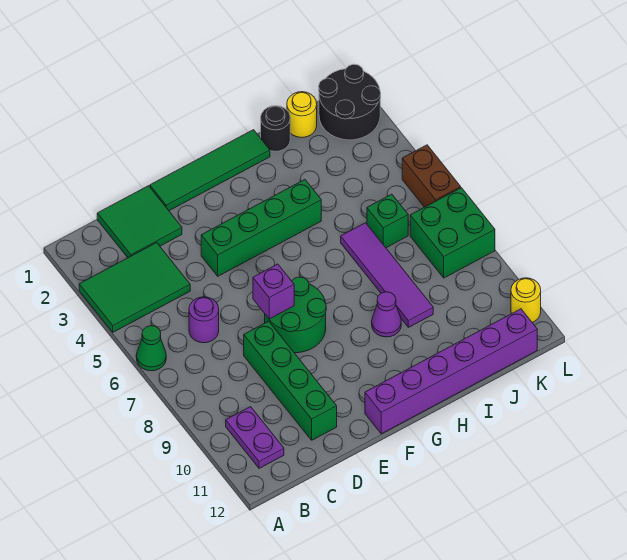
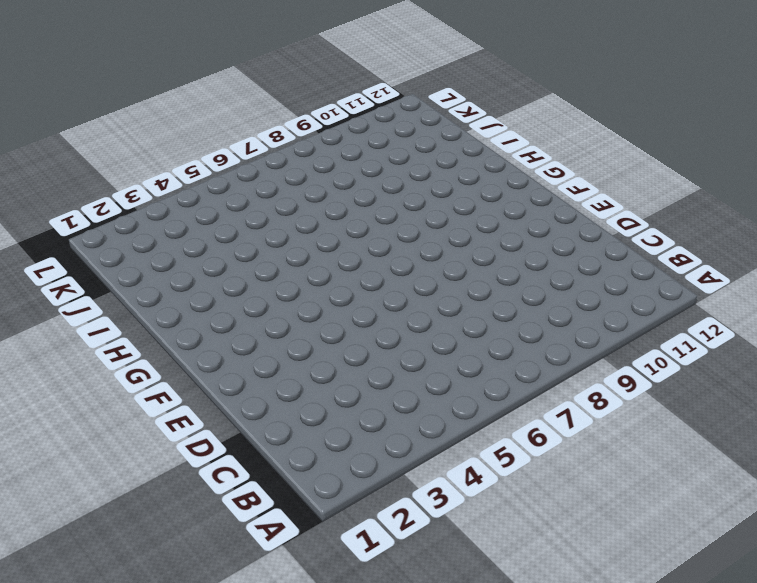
none -> green 2x3 tile [79,243,190,332]
none -> green 1x1 cone [136,326,166,371]
none -> purple 1x2 plate [226,407,284,468]

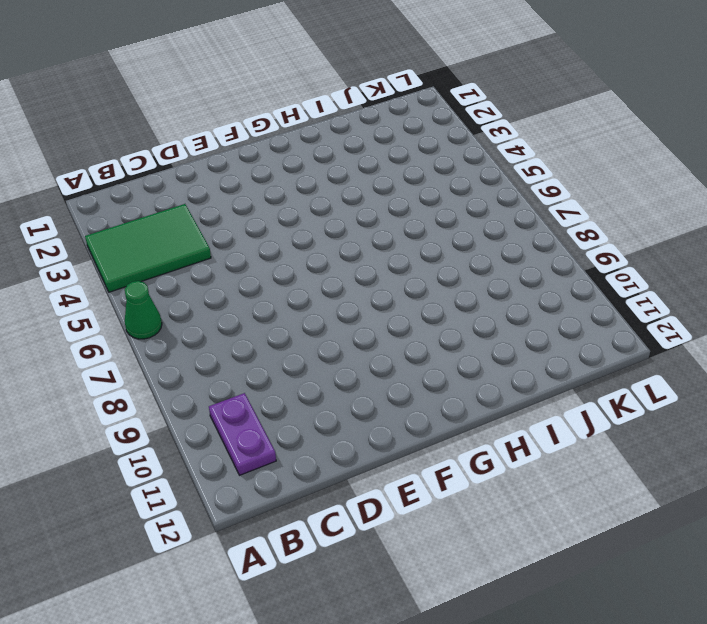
none -> green 2x2 tile [97,186,182,258]
none -> purple 1x1 round brick [189,297,219,343]
none -> green 1x4 brick [244,321,337,440]

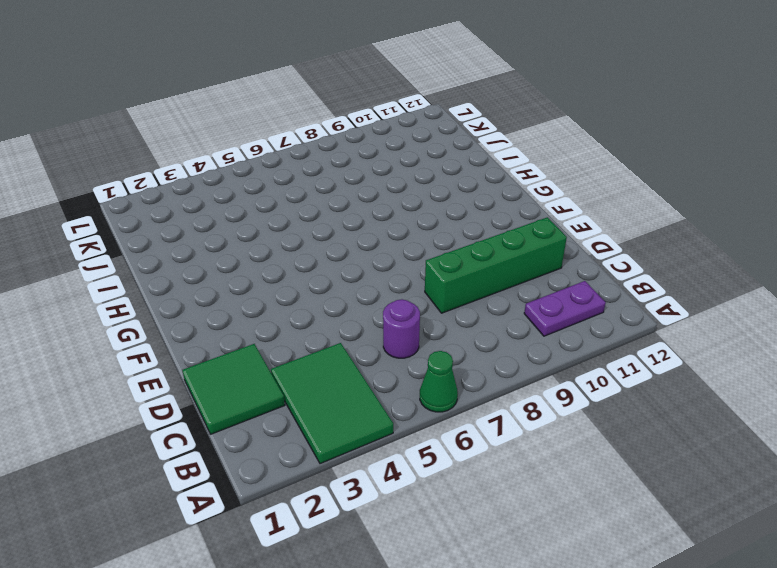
none -> green 1x4 tile [150,130,270,211]
none -> green 1x4 brick [201,180,321,276]
none -> green 2x2 round brick [265,277,326,353]

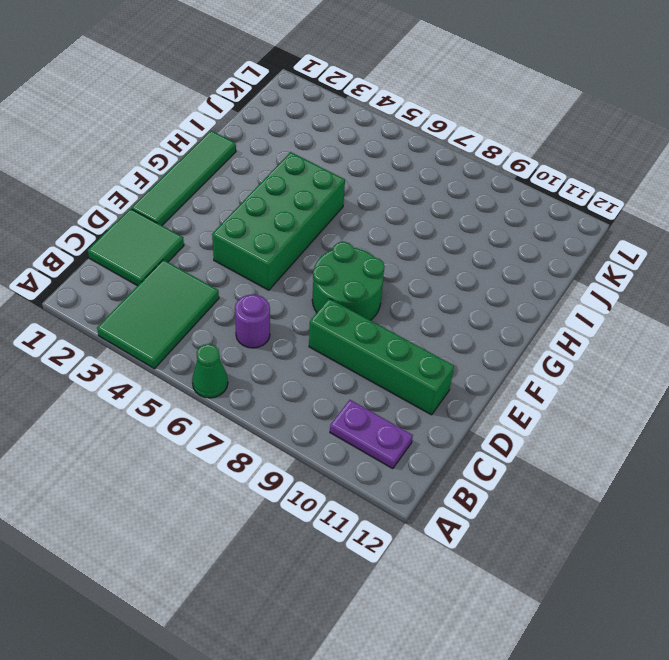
green 2x4 brick [212,152,345,290] -> green 1x4 brick [201,180,321,276]
none -> purple 1x6 brick [365,309,537,434]
none -> purple 1x1 cone [372,292,401,337]
none -> black 1x1 round brick [261,106,290,151]

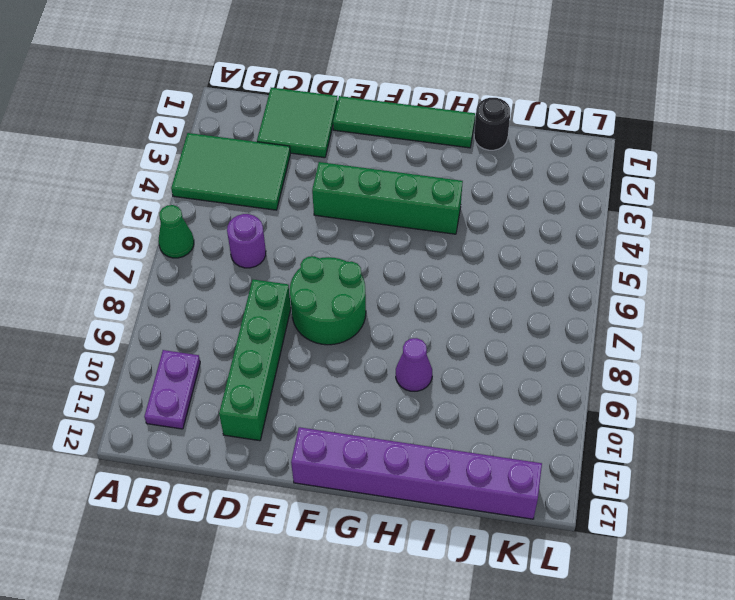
none -> purple 1x4 tile [341,223,433,327]
none -> yellow 1x1 round brick [287,92,317,137]
none -> green 1x1 brick [367,194,408,248]

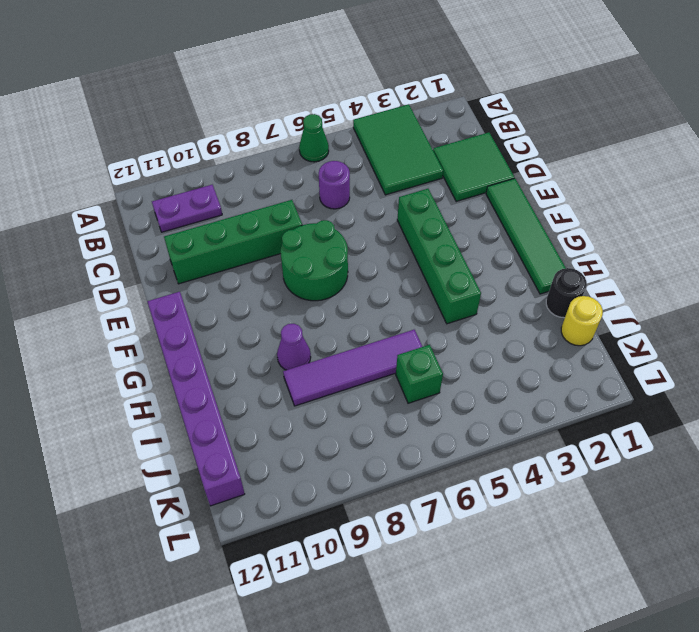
none -> black 2x2 round brick [319,64,381,140]
none -> green 2x2 brick [410,188,495,278]
none -> brown 1x2 brick [402,145,461,207]

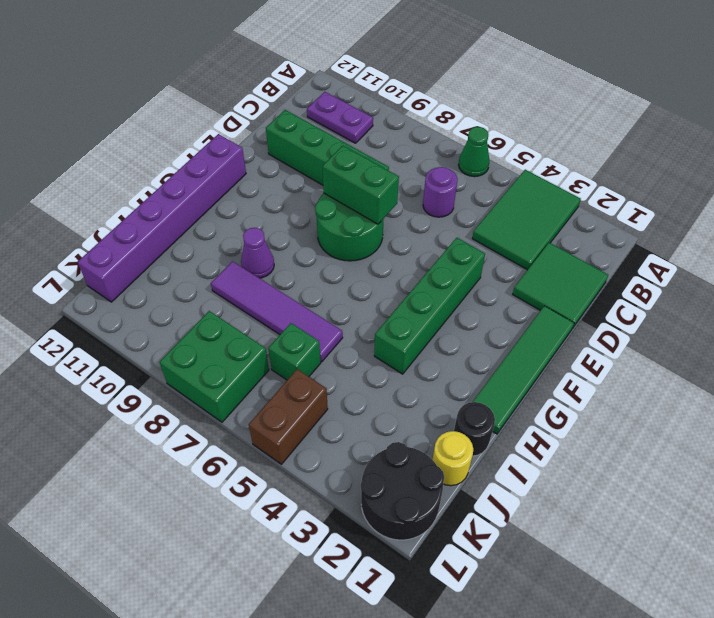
green 1x2 brick [323,146,399,224] -> purple 1x1 brick [253,264,294,319]
brown 1x2 brick [249,369,328,464] -> brown 1x2 brick turned to [402,145,461,207]
none -> yellow 1x1 round brick [511,278,541,322]

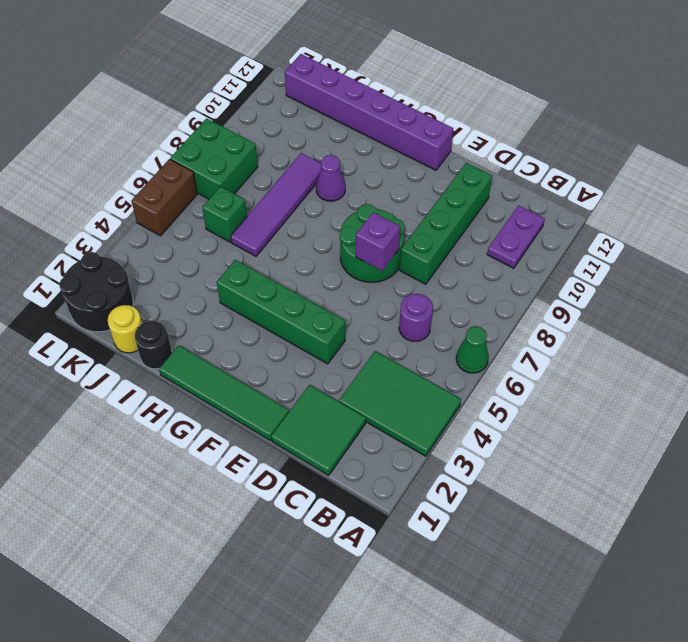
none -> yellow 1x1 round brick [511,278,541,322]

